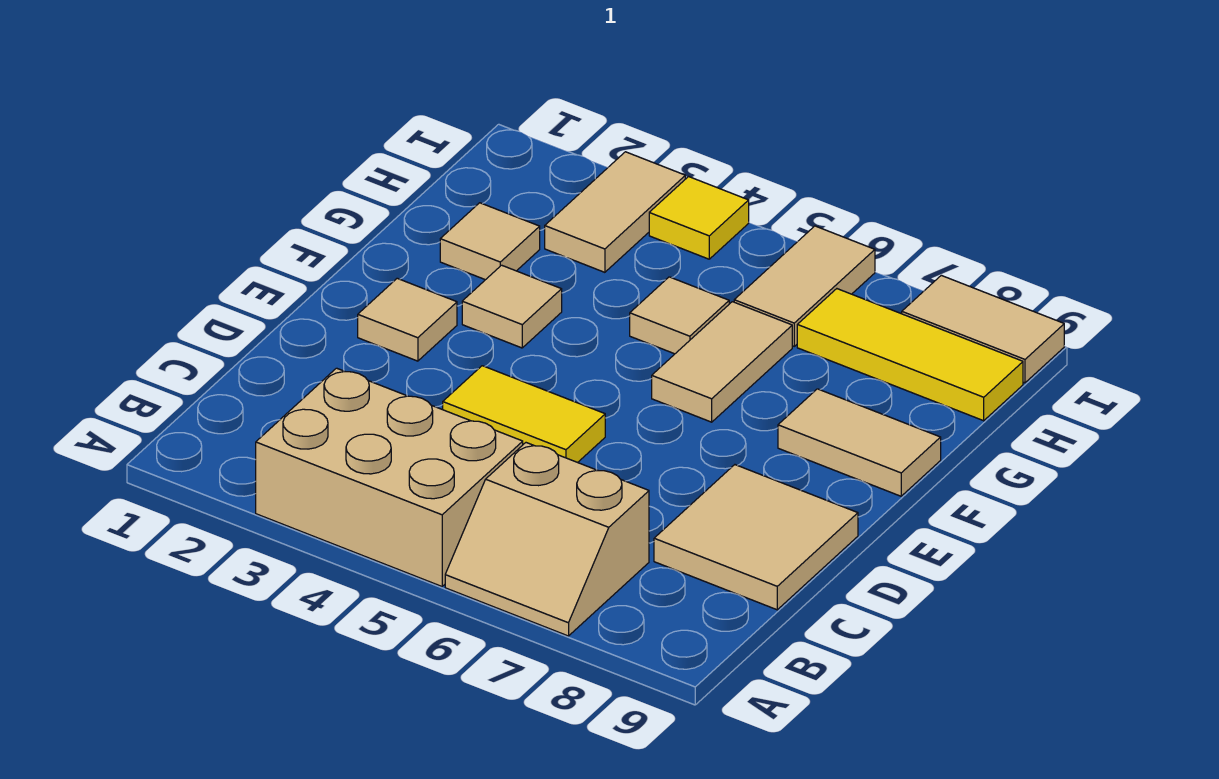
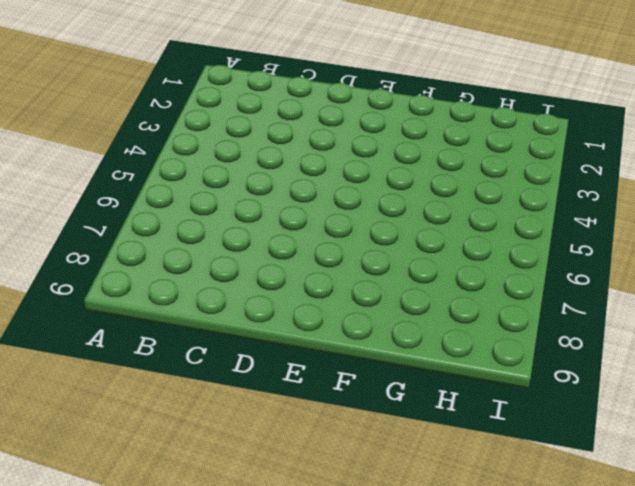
none -> tan 2x3 brick [256,368,523,586]
none -> tan 2x2 slope [445,443,649,636]
none -> tan 2x2 tile [654,465,858,610]

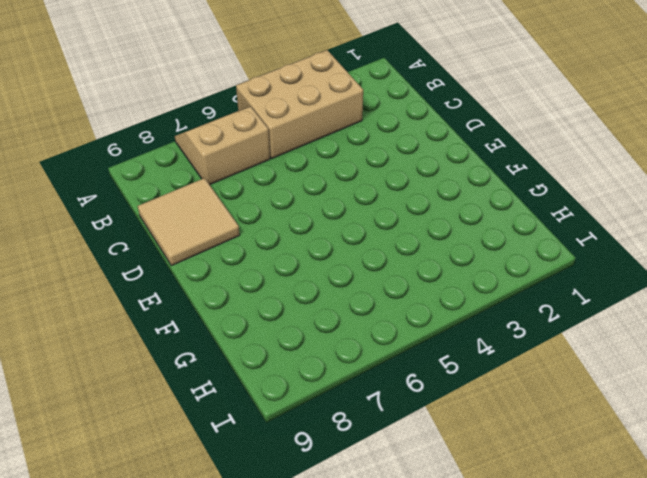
none -> yellow 1x2 tile [443,366,605,463]
none -> tan 1x1 tile [358,278,457,361]
none -> tan 1x1 tile [462,265,562,348]

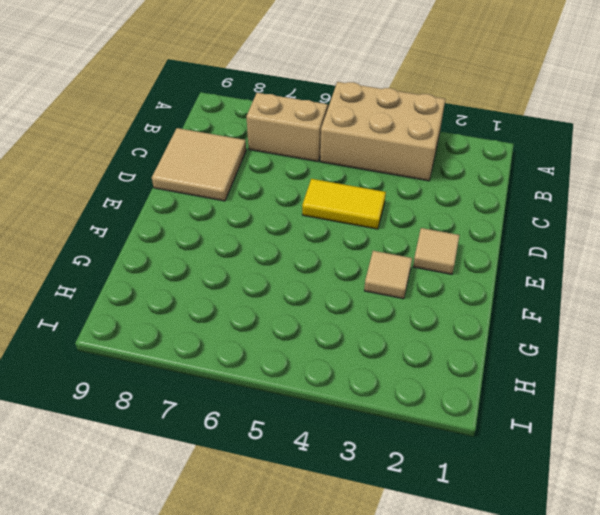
none -> tan 1x2 tile [652,302,792,422]
none -> tan 1x2 tile [778,389,941,496]
none -> tan 1x1 tile [440,203,540,280]

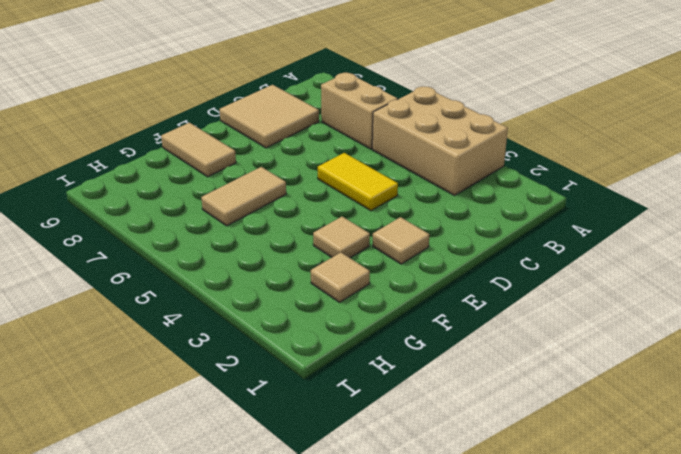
none -> tan 1x1 tile [630,277,729,354]
none -> tan 1x2 tile [545,152,685,272]
none -> tan 1x2 tile [734,226,875,346]

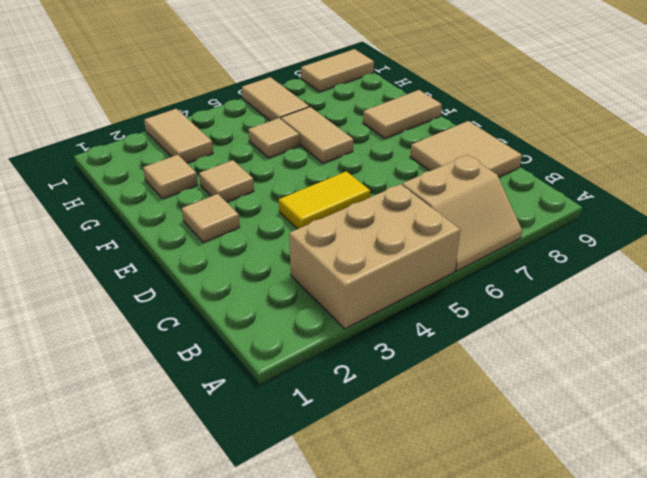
none -> yellow 1x3 tile [797,289,1023,421]
none -> yellow 1x1 tile [649,177,749,259]

